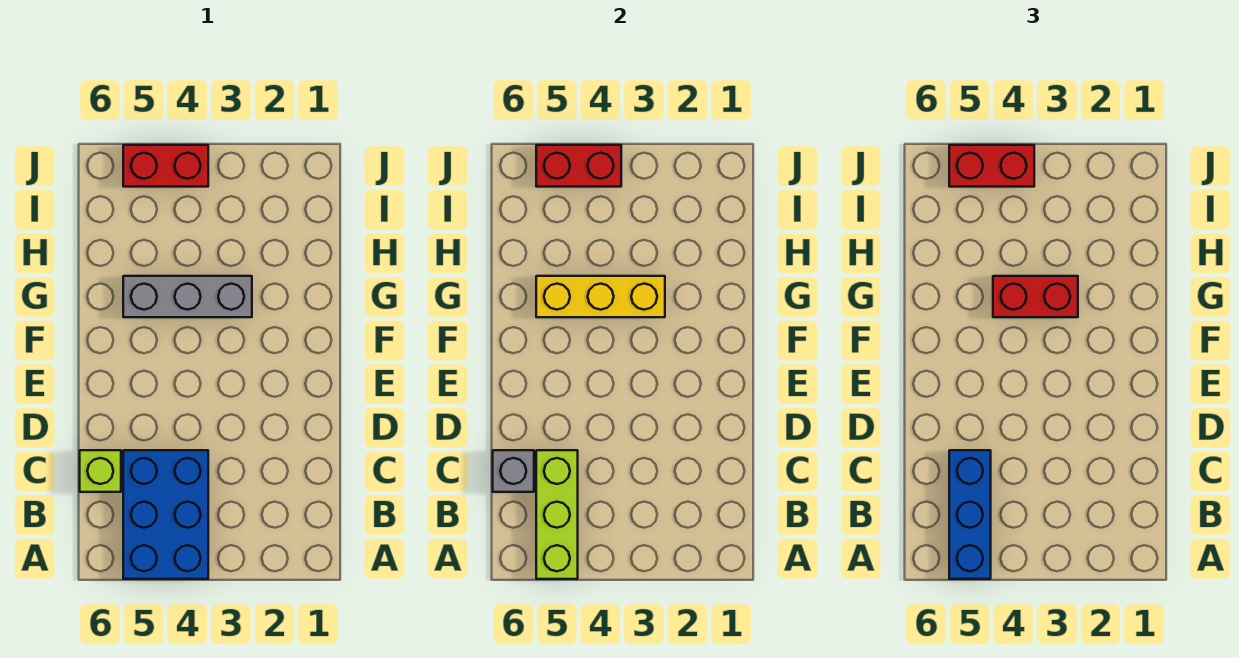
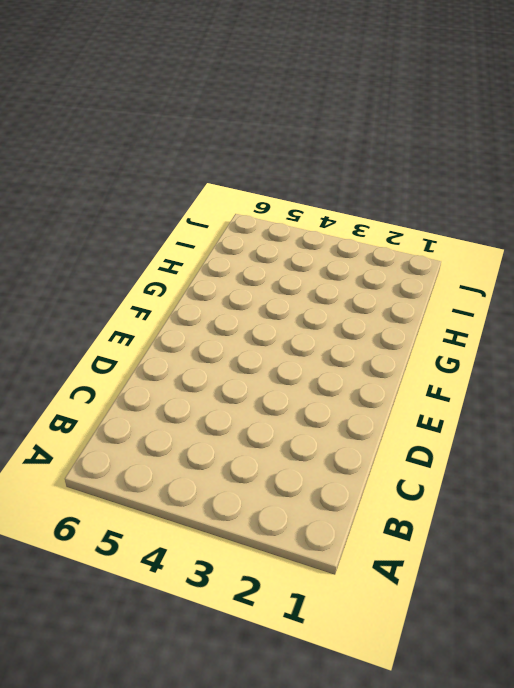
none -> blue 2x3 brick [123,450,208,579]
none -> lime 1x1 brick [80,450,121,492]

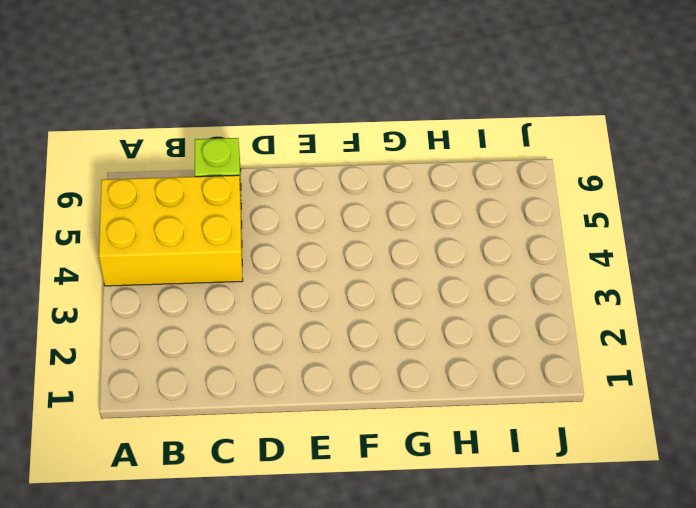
yellow 2x3 brick [99,175,243,286] -> blue 2x3 brick [123,450,208,579]
none -> grey 1x3 brick [123,276,252,317]
none -> red 1x2 brick [123,145,208,187]

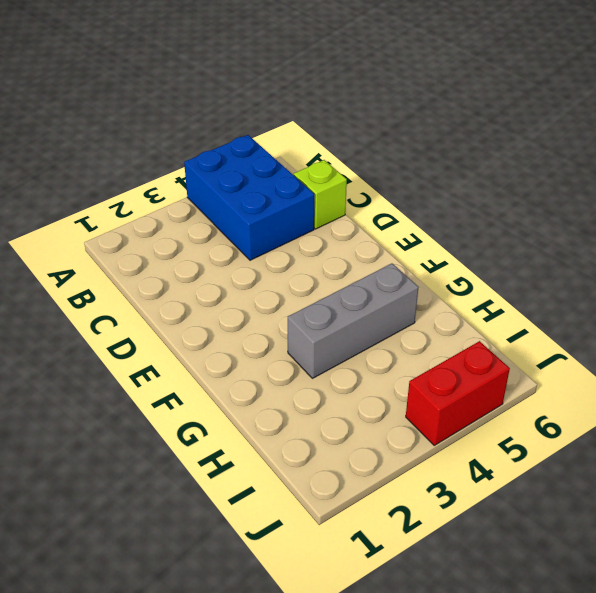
none -> lime 1x3 brick [536,450,578,579]
none -> grey 1x1 brick [493,450,534,492]

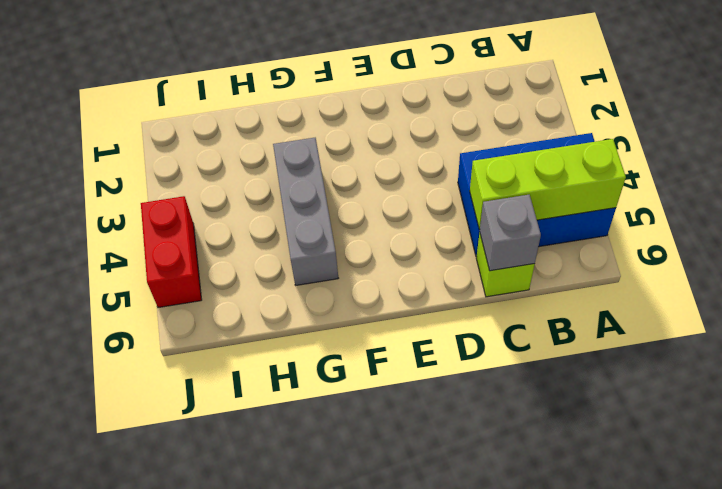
none -> yellow 1x3 brick [536,276,665,317]
none -> red 1x2 brick [536,145,621,187]

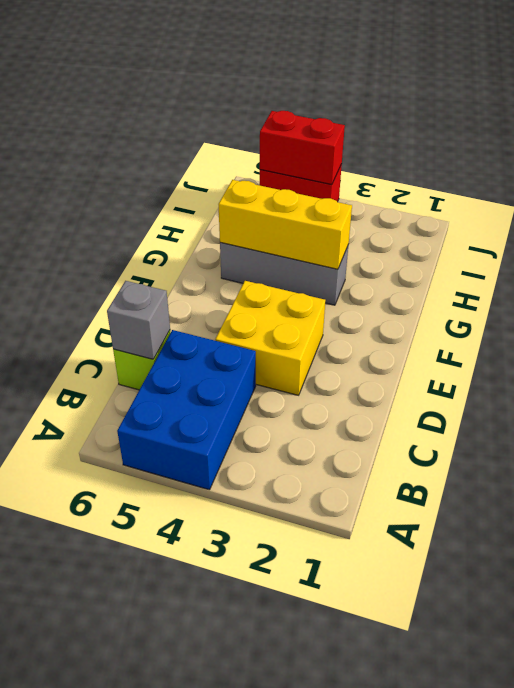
yellow 2x2 brick [215,281,325,395] -> none
none -> lime 1x3 brick [536,450,578,579]
none -> blue 1x3 brick [949,450,991,579]

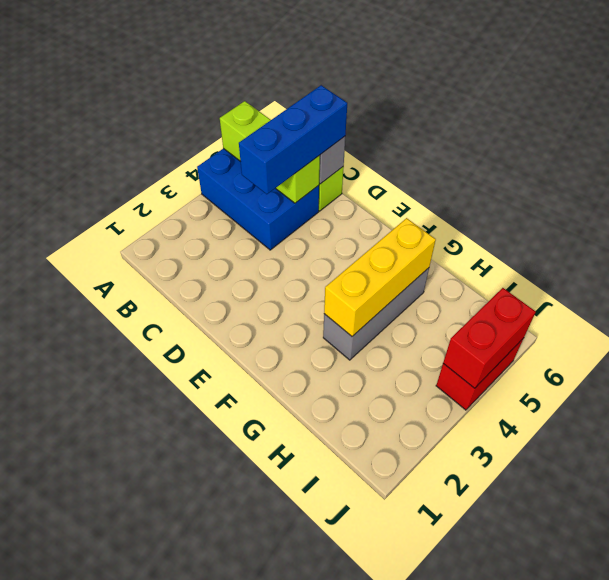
blue 1x3 brick [239,85,347,194] -> blue 1x3 brick turned to [949,450,991,579]
none -> red 1x2 brick [993,276,1078,317]
none -> red 1x2 brick [949,145,1034,187]

